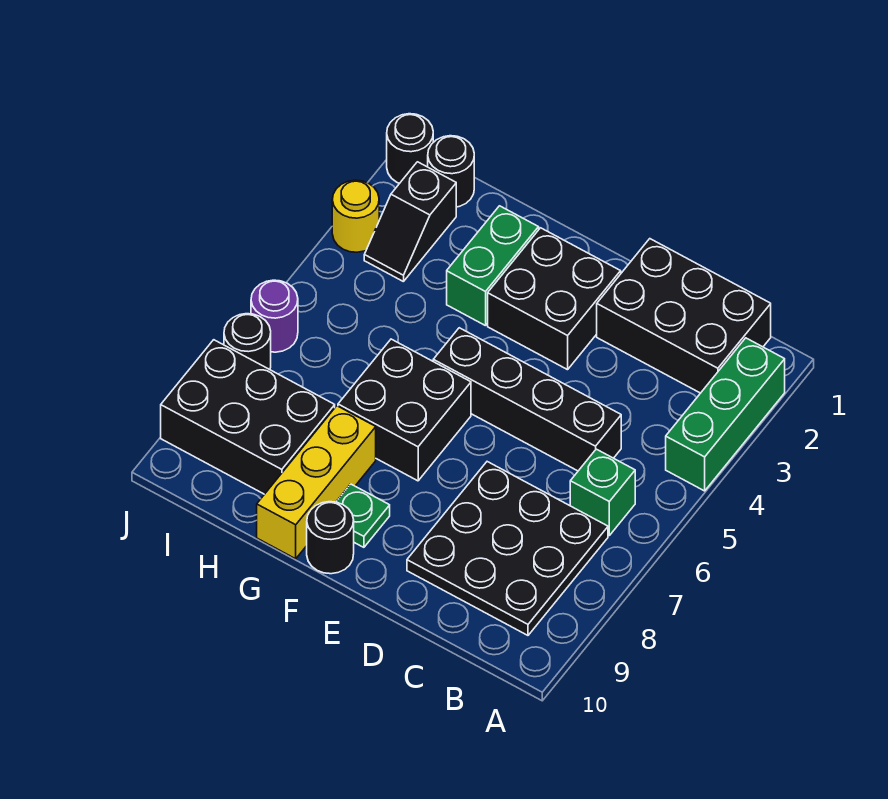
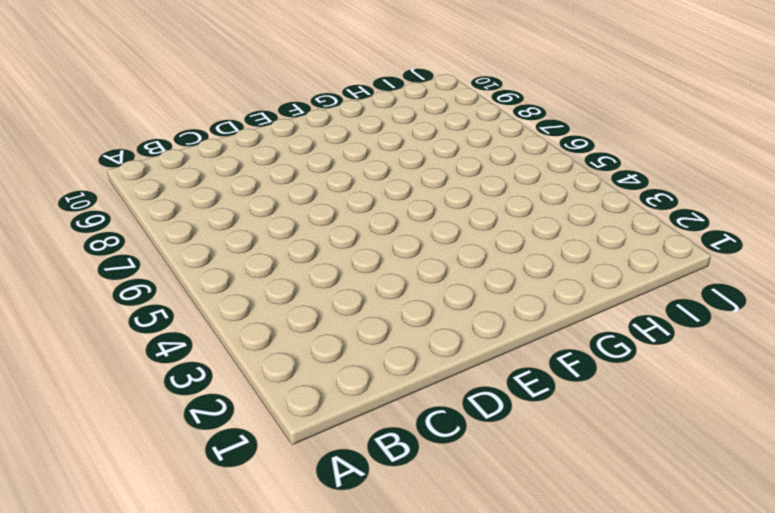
none -> green 1x3 brick [666,338,785,491]
none -> black 2x3 brick [597,239,771,393]
none -> green 1x1 brick [570,449,635,535]

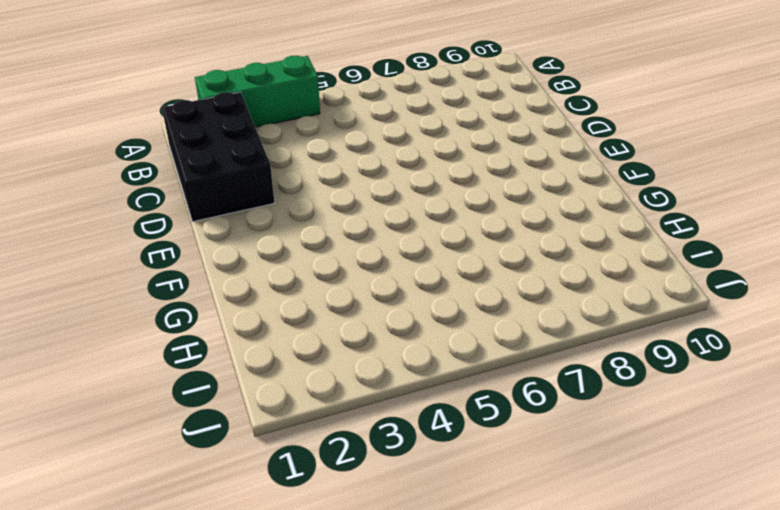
none -> green 1x1 brick [570,449,635,535]
none -> black 3x3 plate [407,462,608,635]
none -> black 1x4 brick [433,328,621,471]

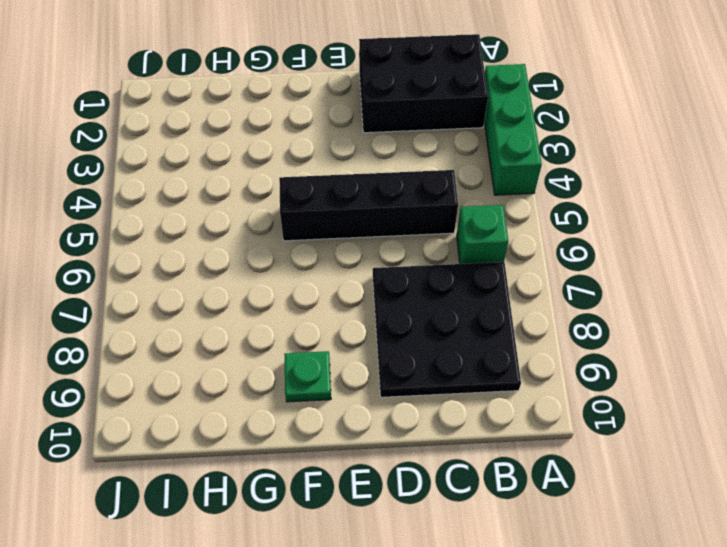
none -> black 2x2 brick [488,228,621,370]
none -> black 2x2 brick [338,339,471,481]
none -> black 1x1 round brick [307,502,354,574]

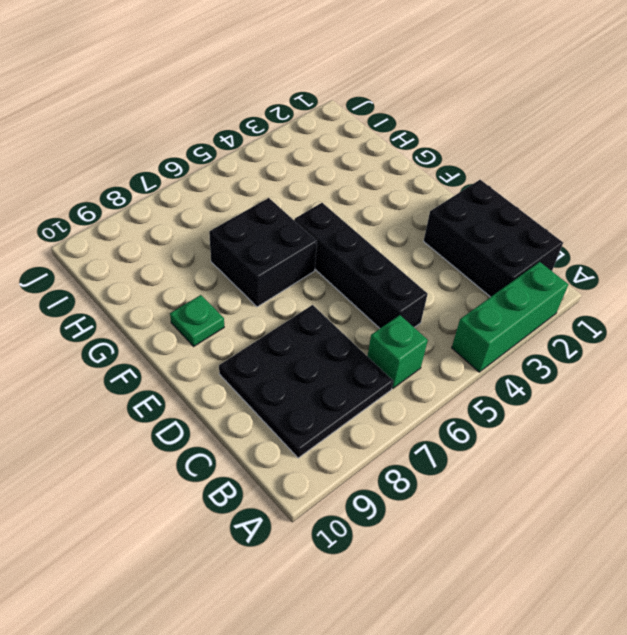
none -> black 2x2 brick [488,228,621,370]
none -> black 1x1 round brick [307,502,354,574]
none -> green 1x2 brick [447,206,539,326]

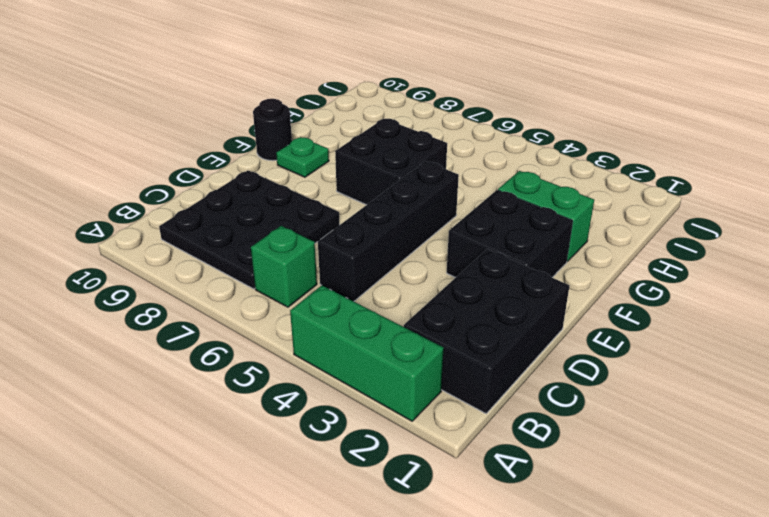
none -> yellow 1x3 brick [257,406,376,559]
none -> black 2x3 brick [161,340,335,494]
none -> black 1x1 round brick [428,136,474,207]

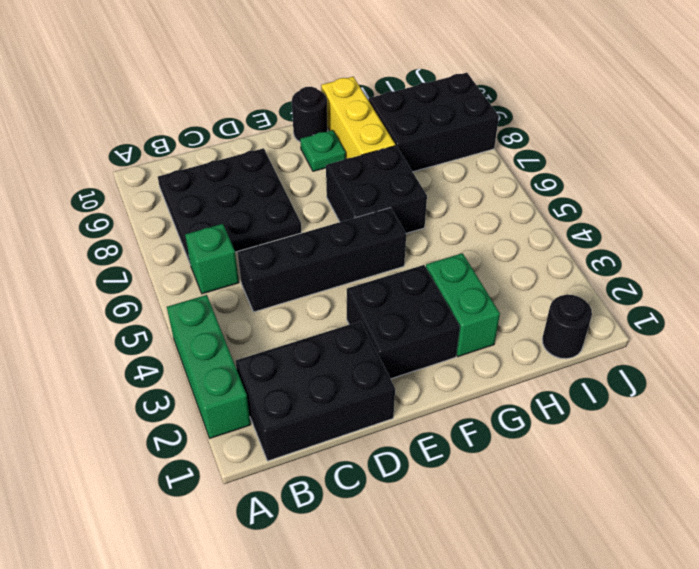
none -> black 1x2 slope [364,162,456,282]
none -> black 1x1 round brick [387,114,433,183]
none -> yellow 1x1 round brick [332,180,379,252]

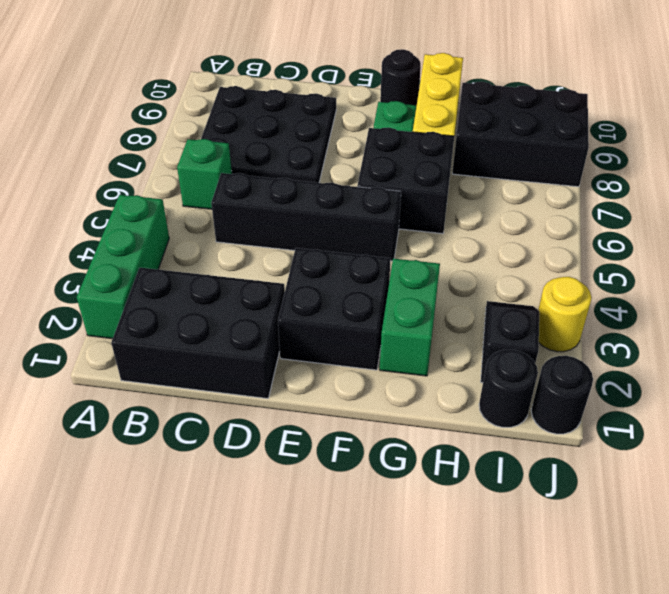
none -> purple 1x1 round brick [251,280,298,352]
none -> black 1x1 round brick [224,314,271,370]

